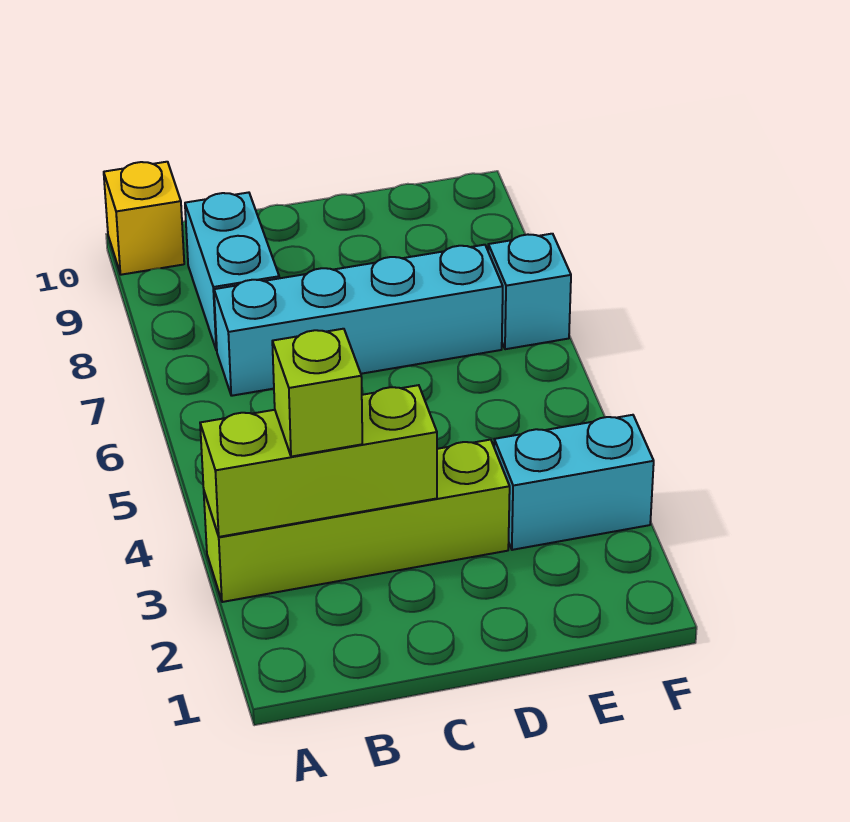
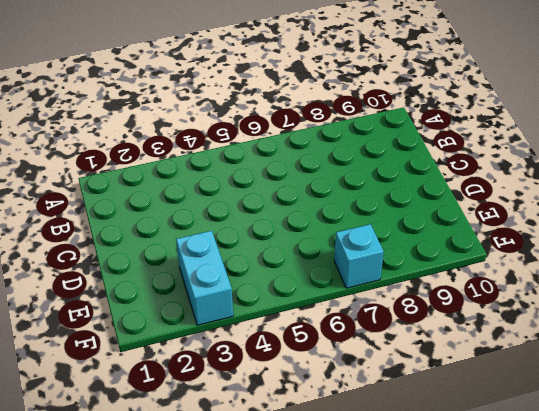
none -> lime 1x4 brick [204,440,510,602]
none -> yellow 1x1 brick [104,162,184,275]

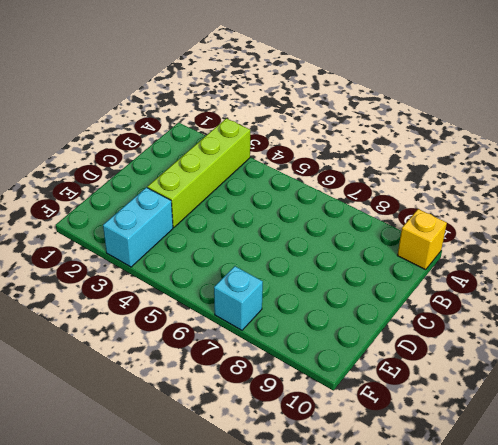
none -> cyan 1x4 brick [214,245,503,396]
none -> cyan 1x2 brick [185,192,279,351]

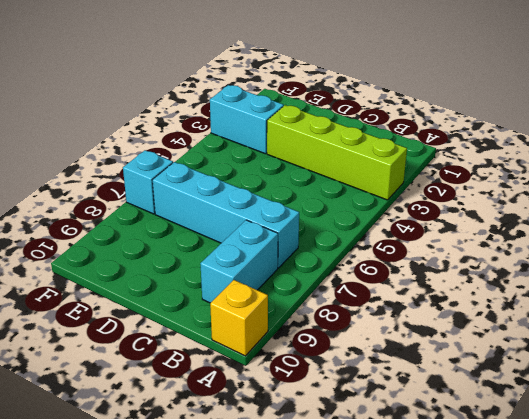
none -> lime 1x3 brick [200,385,437,537]
none -> lime 1x1 brick [272,329,362,457]

